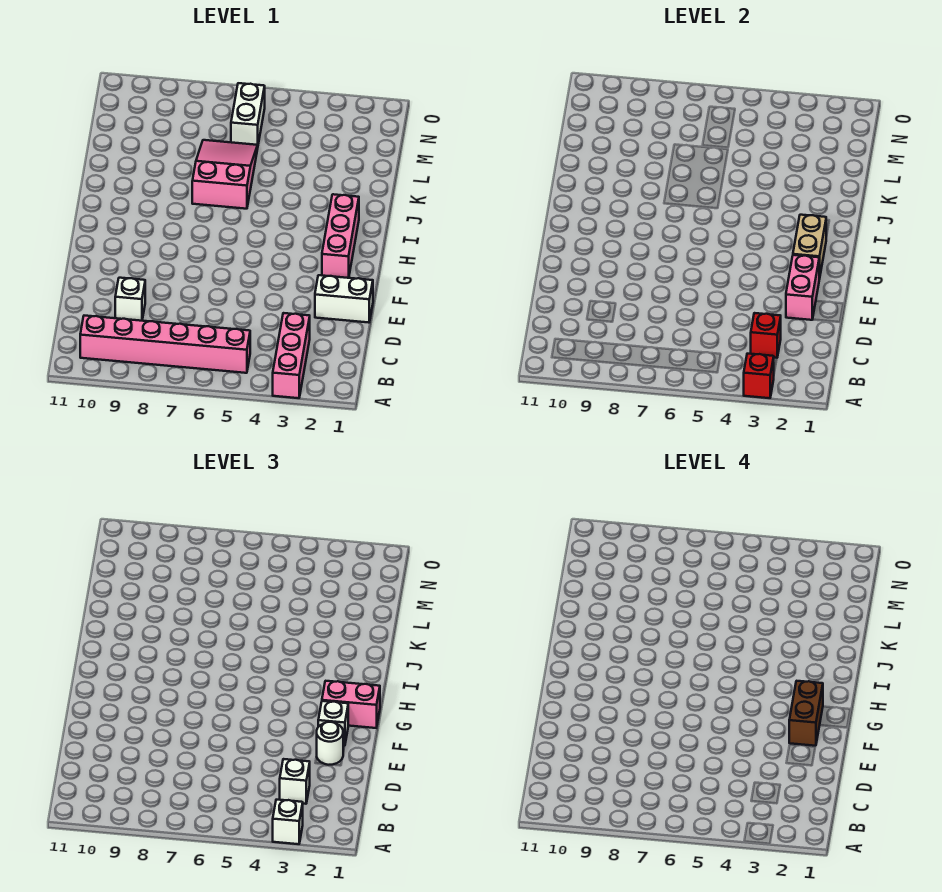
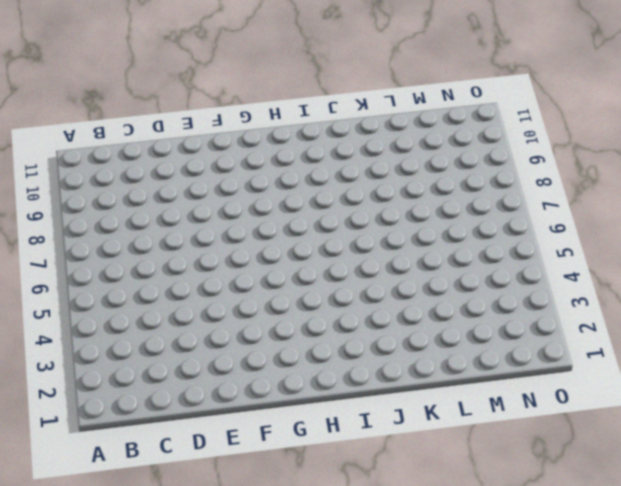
none -> pink 1x3 brick [273,313,310,398]
none -> pink 1x6 brick [80,316,250,373]
none -> white 1x1 brick [115,278,145,321]

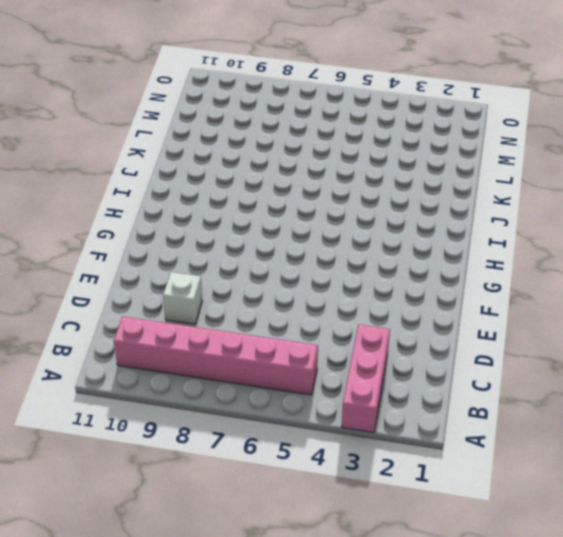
none -> white 1x2 brick [315,275,373,323]
none -> pink 1x3 brick [322,194,359,278]
none -> pink 2x3 slope [192,140,258,209]

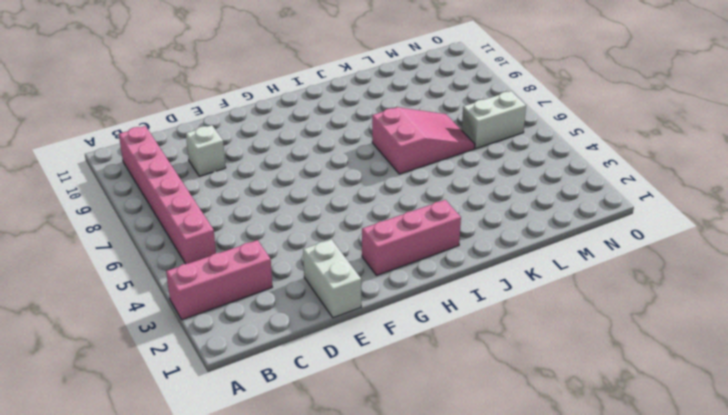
none -> red 1x1 brick [744,354,774,398]
none -> red 1x1 brick [751,313,781,358]
none -> pink 1x2 brick [786,255,819,320]

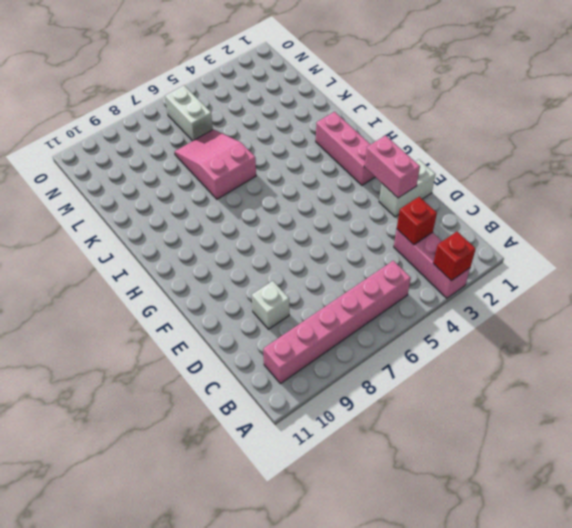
none -> tan 1x2 brick [793,215,826,279]
none -> white 1x1 brick [273,800,303,844]
none -> white 1x1 brick [280,759,310,804]

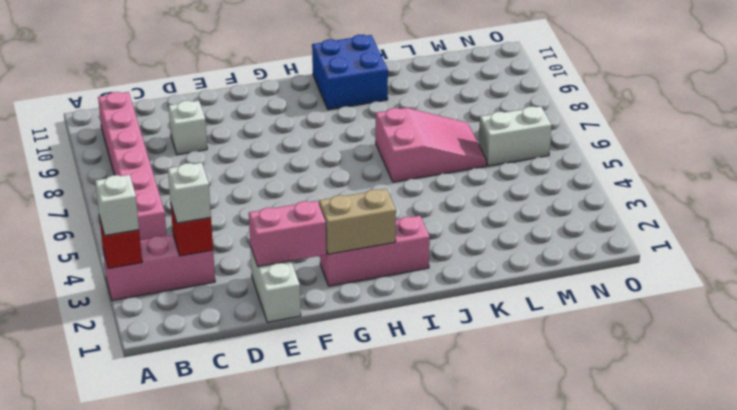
blue 2x2 brick [312,35,388,110] -> none
none -> white 1x1 round brick [317,722,343,765]
none -> white 1x1 brick [318,701,348,746]
none -> pink 1x2 brick [322,681,380,728]

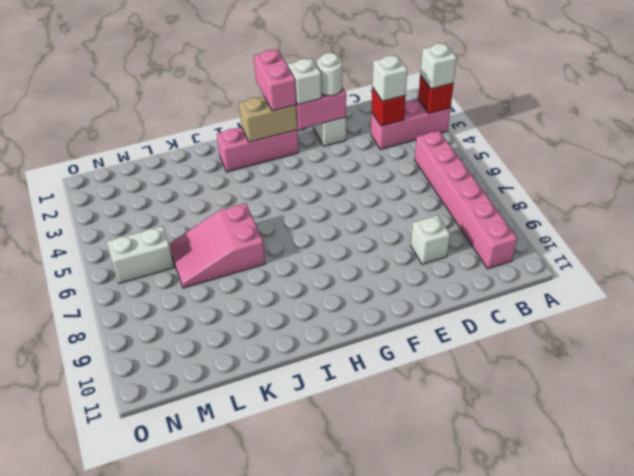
none -> brown 1x2 brick [789,681,823,746]

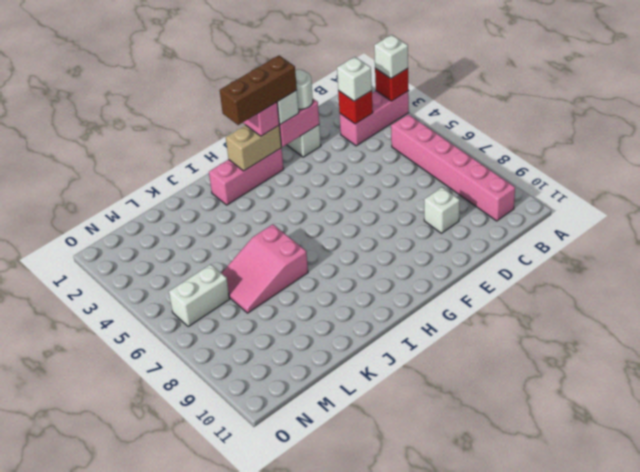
brown 1x3 brick [220,56,297,125] -> brown 1x2 brick [789,681,823,746]

